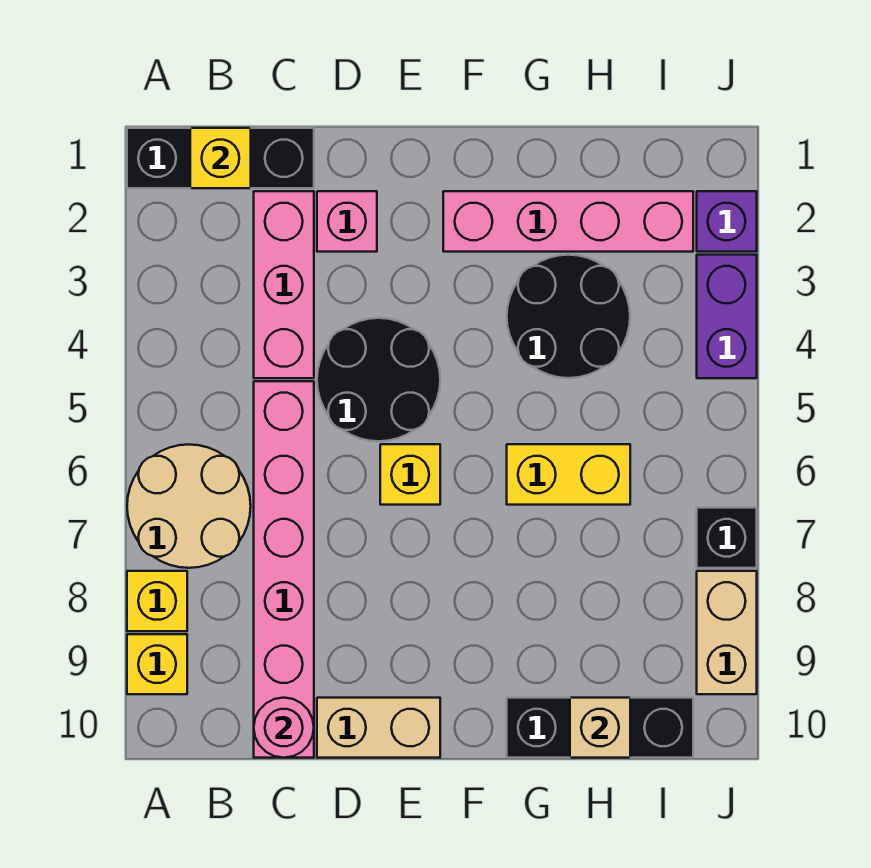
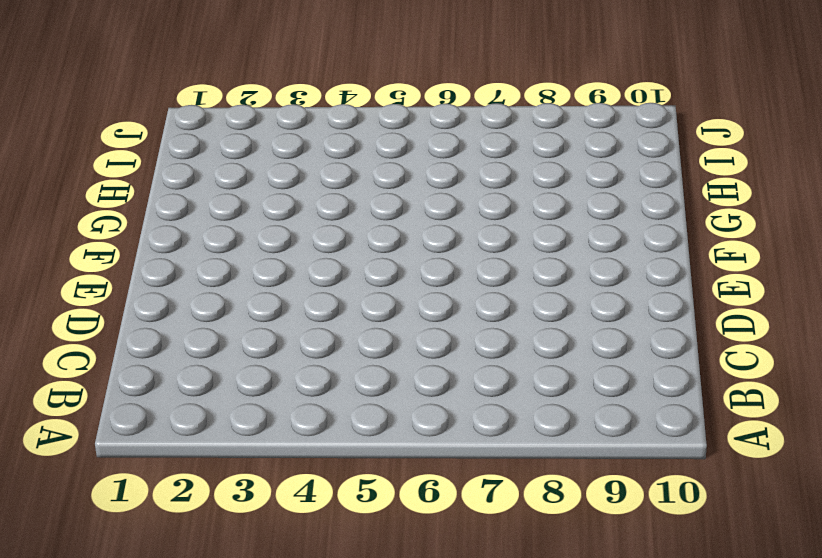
none -> black 1x3 brick [127,128,314,188]
none -> tan 2x2 round brick [127,445,251,568]
none -> yellow 1x1 brick [127,571,187,631]

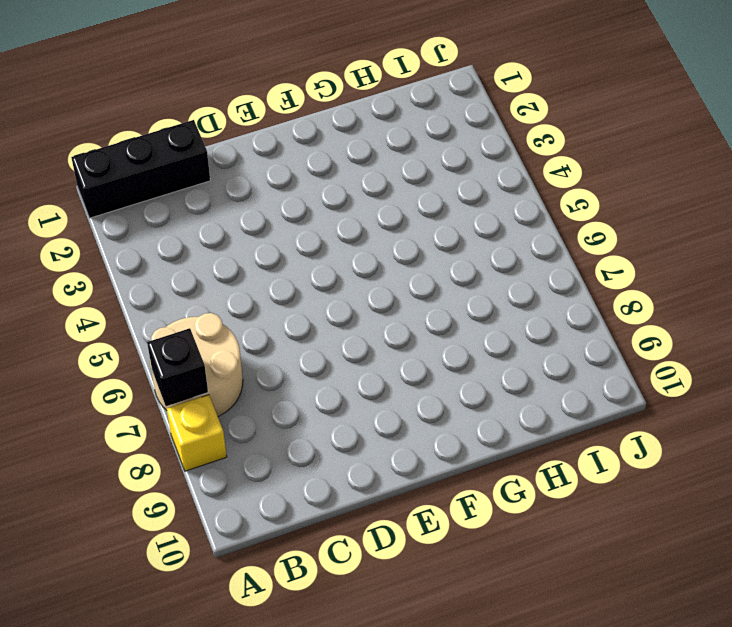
black 1x1 brick [147,328,208,406] -> black 1x1 brick moved to [697,508,757,568]
none -> yellow 1x1 brick [127,634,187,694]
none -> pink 1x3 brick [254,191,314,378]
none -> pink 1x6 brick [254,381,314,758]

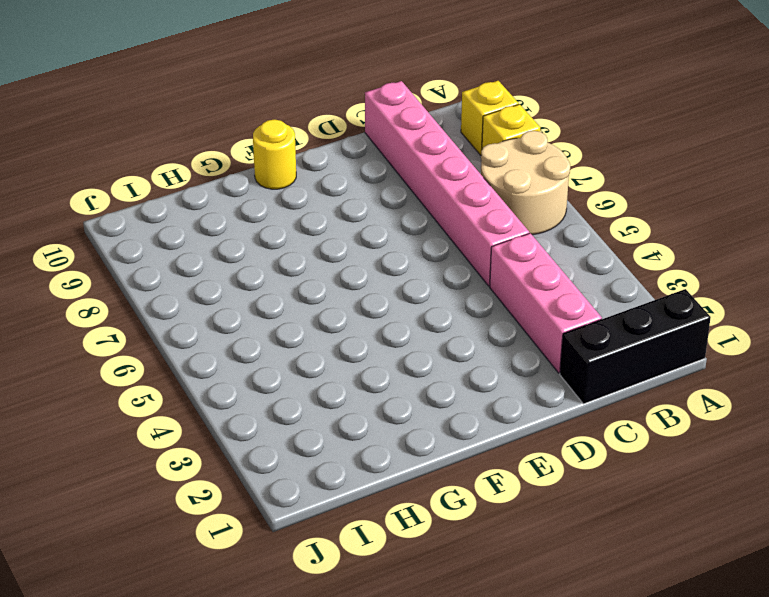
yellow 1x1 round brick [253,120,296,189] -> none
none -> pink 1x1 brick [317,191,377,252]
none -> black 2x2 round brick [317,318,440,441]
none -> tan 1x2 brick [317,698,440,758]

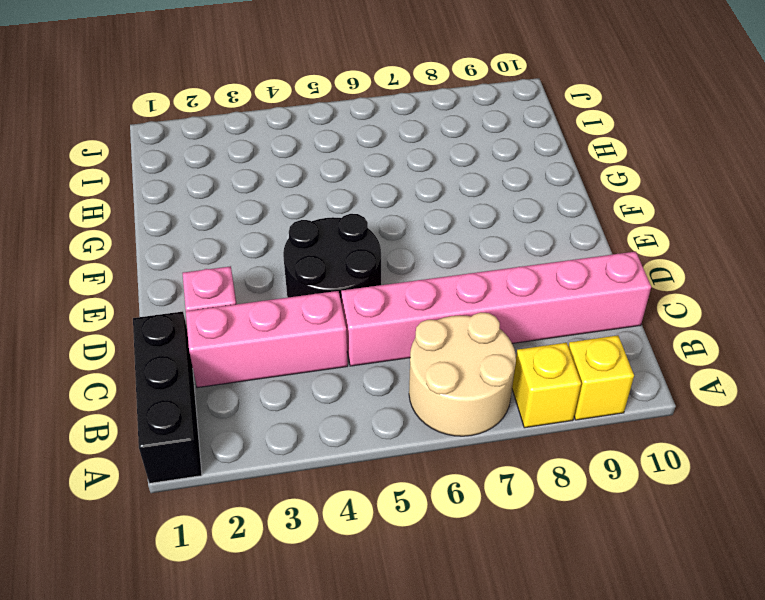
none -> tan 1x2 brick [317,698,440,758]
none -> yellow 1x1 brick [380,444,440,505]
none -> pink 1x4 brick [443,191,693,252]

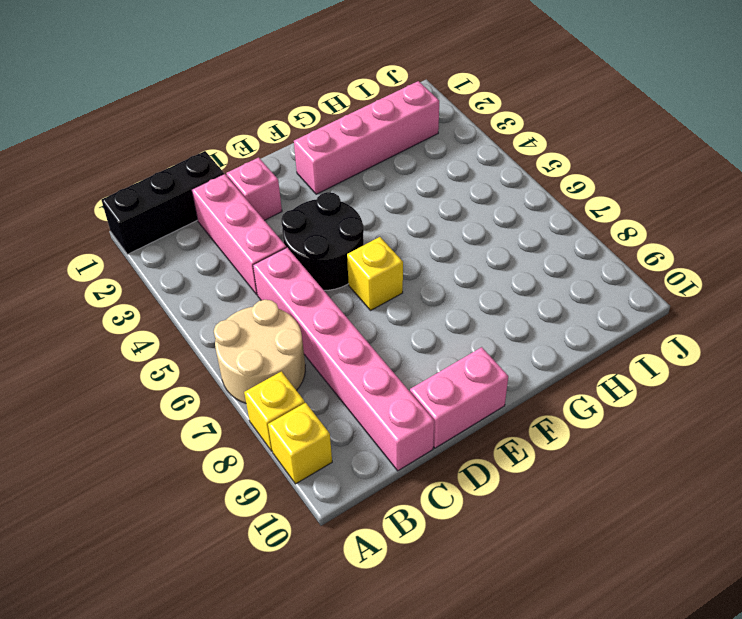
pink 1x2 brick [410,347,508,448] -> tan 1x2 brick [317,698,440,758]
none -> black 2x2 round brick [507,255,630,378]
none -> yellow 1x2 brick [507,444,630,505]
none -> black 1x3 brick [507,698,693,758]

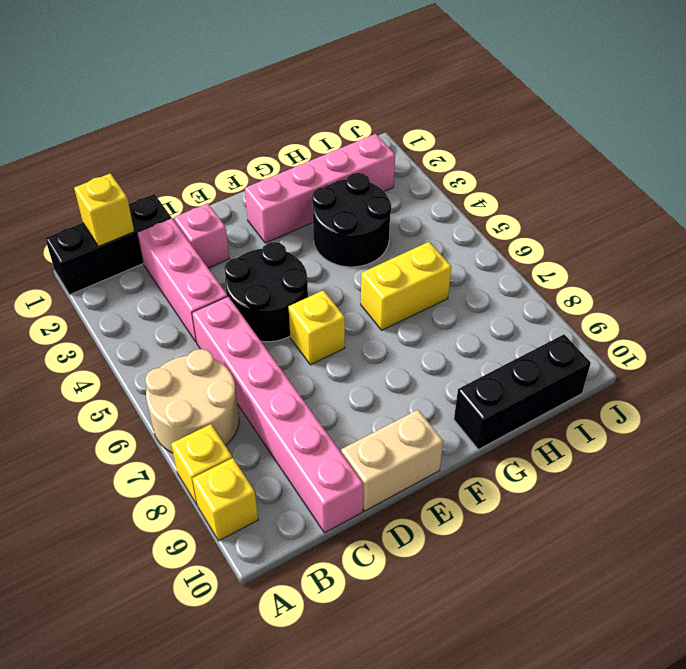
none -> purple 1x1 brick [697,191,757,252]
none -> purple 1x2 brick [697,255,757,378]
none -> black 1x1 brick [697,508,757,568]

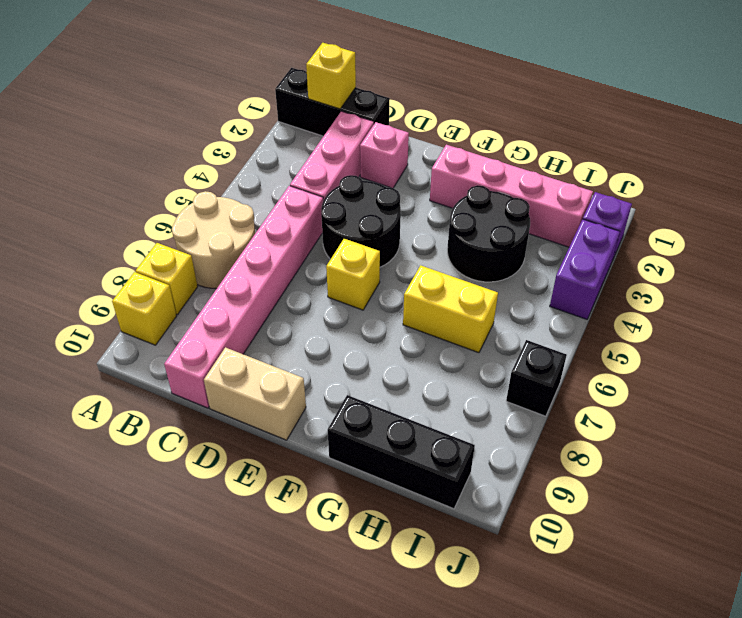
none -> tan 1x2 brick [697,571,757,694]
none -> pink 1x1 round brick [254,698,314,758]
none -> tan 1x1 brick [570,698,630,758]

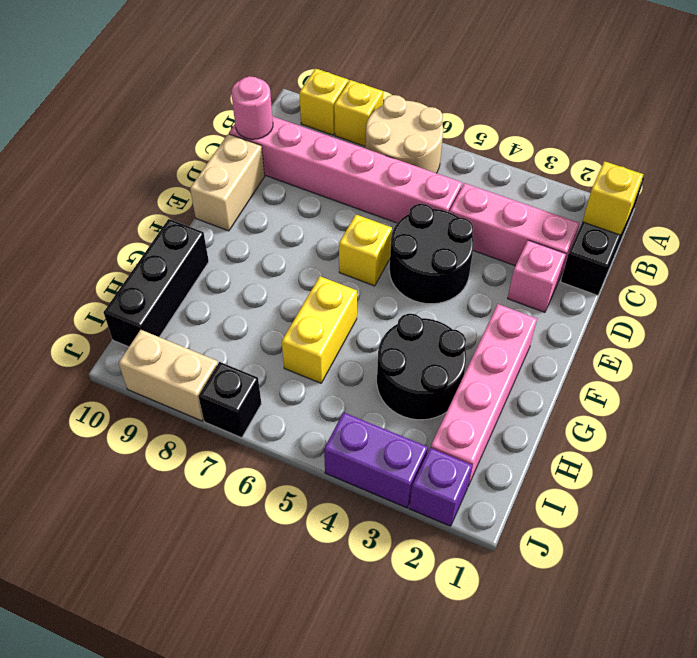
none -> tan 1x1 brick [570,698,630,758]

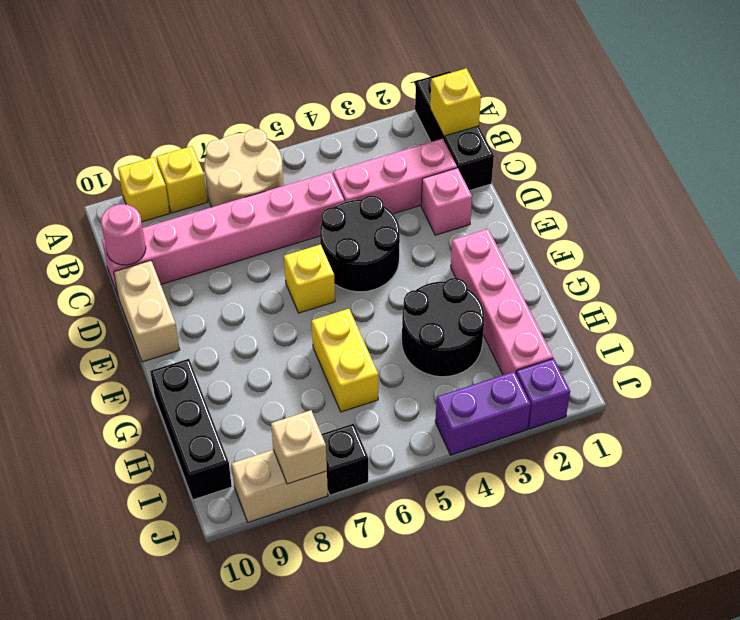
tan 1x1 brick [271,410,327,484] -> tan 1x1 brick moved to [570,698,630,758]

